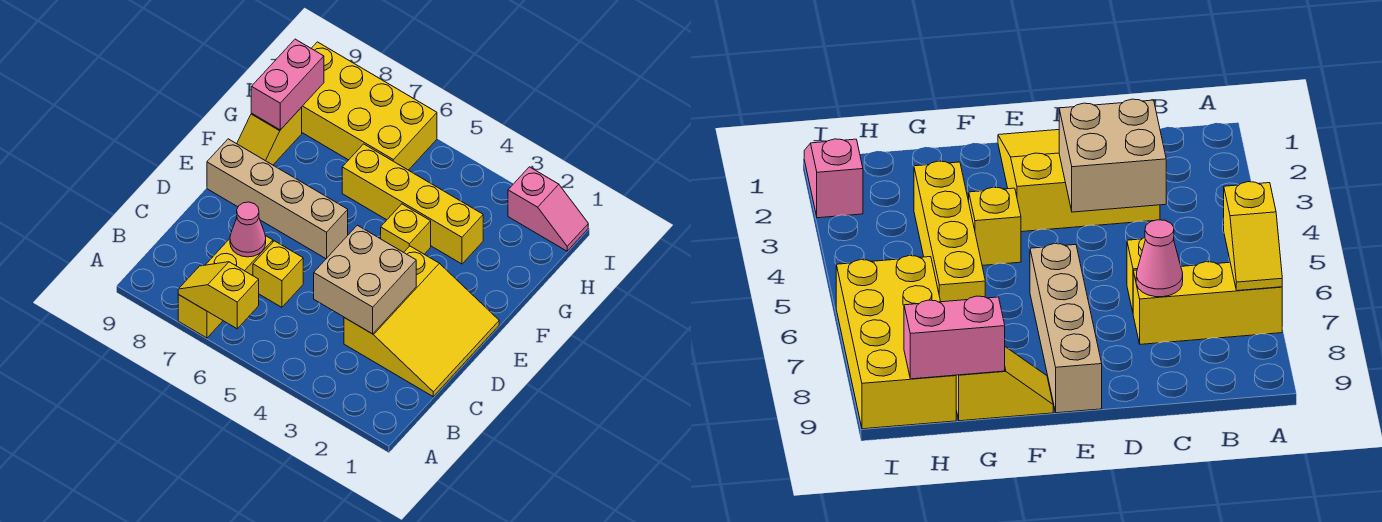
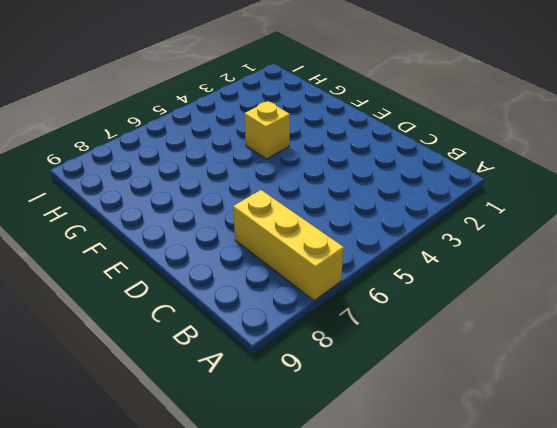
none -> yellow 3x3 slope [344,246,499,396]
none -> yellow 1x1 brick [253,241,303,307]
none -> tan 1x4 brick [207,139,348,259]

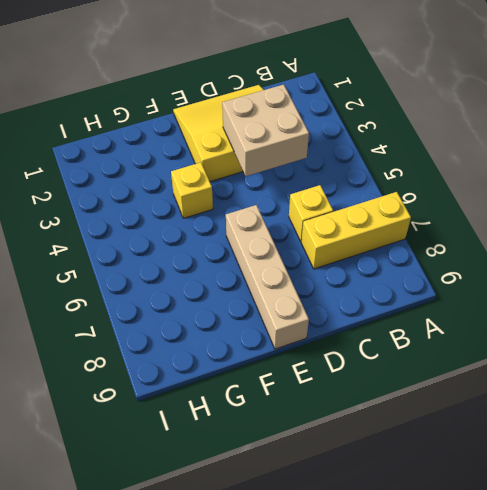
none -> yellow 1x2 slope [237,108,302,165]
none -> yellow 1x4 brick [342,144,483,264]
none -> yellow 2x4 brick [301,42,437,170]

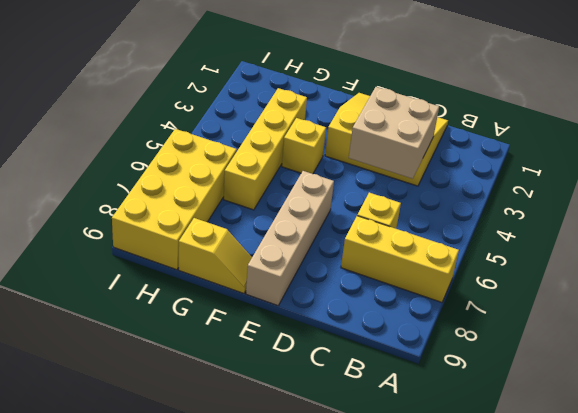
none -> pink 1x2 slope [508,167,588,251]
none -> yellow 1x2 slope [178,262,259,329]
none -> pink 1x1 cone [230,202,266,257]

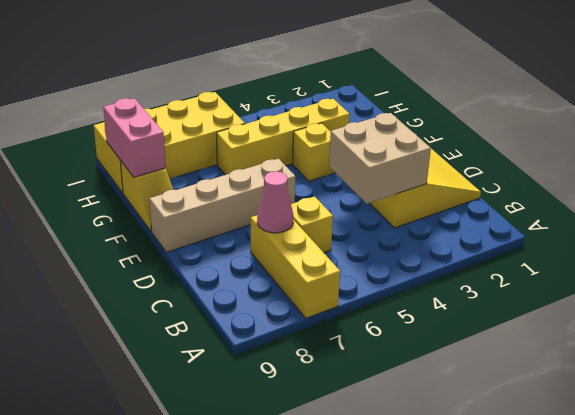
none -> pink 1x2 slope [508,167,588,251]
none -> yellow 1x2 slope [178,262,259,329]

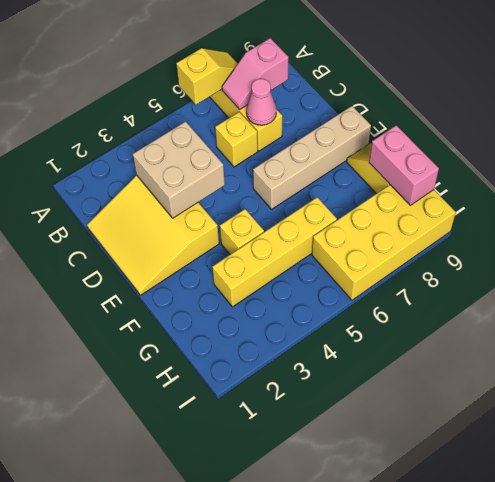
pink 1x2 slope [222,38,289,110] -> pink 1x2 slope moved to [508,167,588,251]

